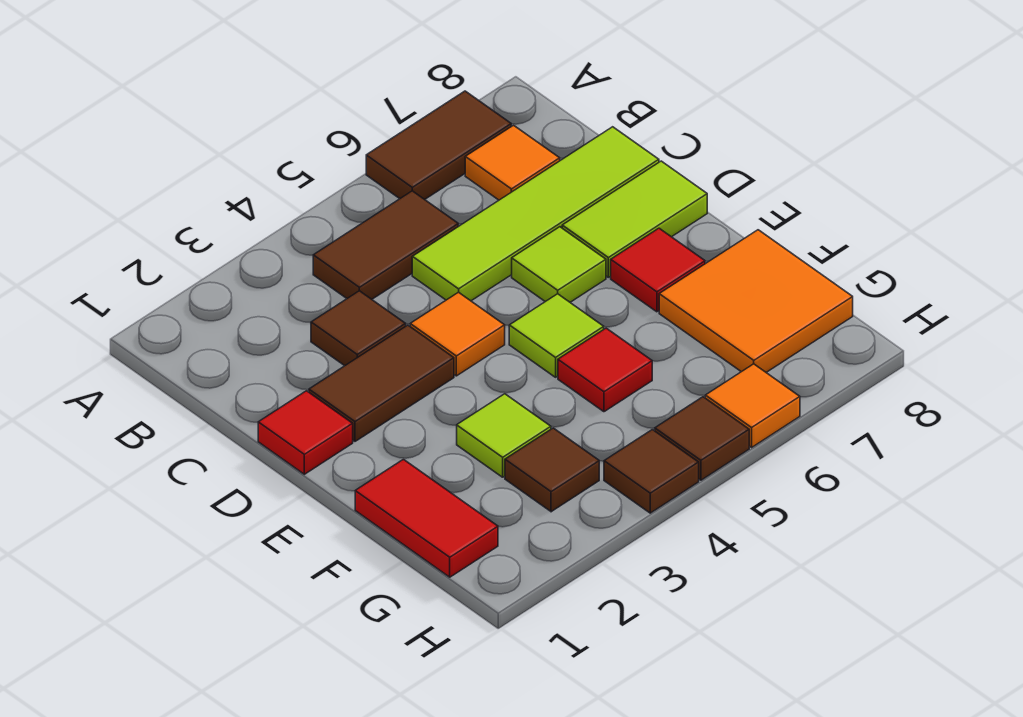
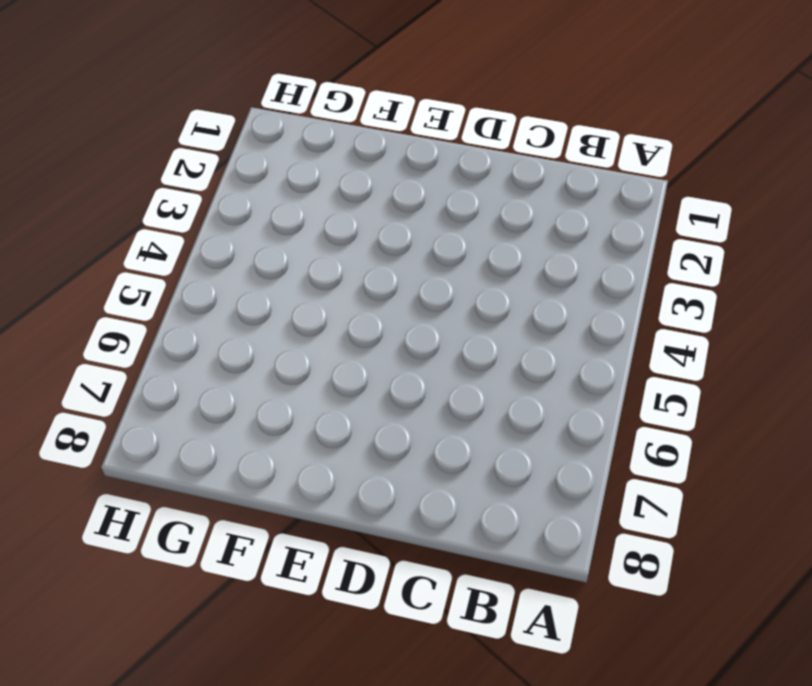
none -> brown 1x2 tile [366,91,511,199]
none -> brown 1x2 tile [313,191,458,299]
none -> orange 1x1 tile [465,125,560,200]

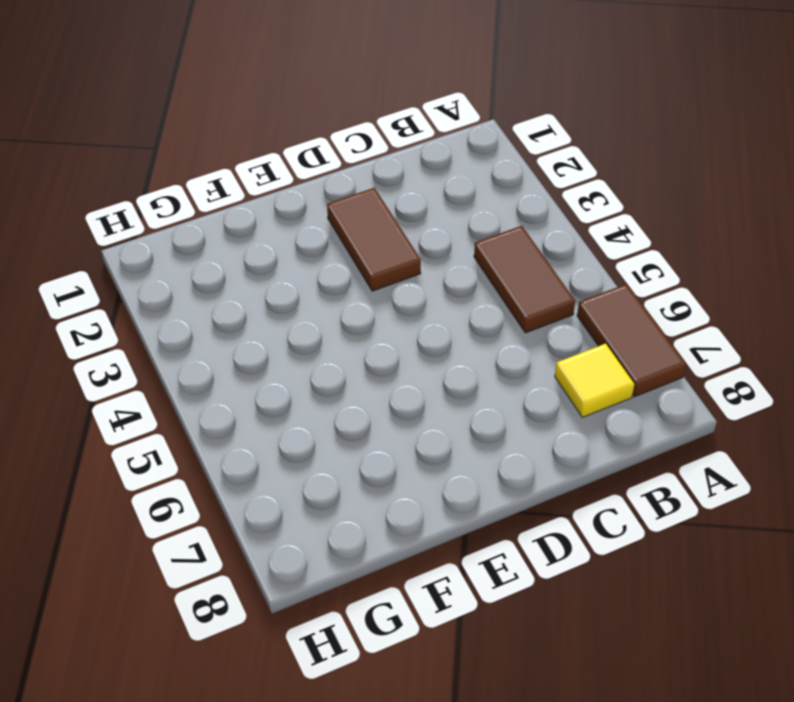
yellow 1x1 tile [555,344,634,417] -> orange 1x1 tile [465,125,560,200]
none -> brown 1x1 tile [311,291,406,366]
none -> lime 1x4 tile [412,127,659,301]
none -> red 1x1 tile [258,391,353,474]

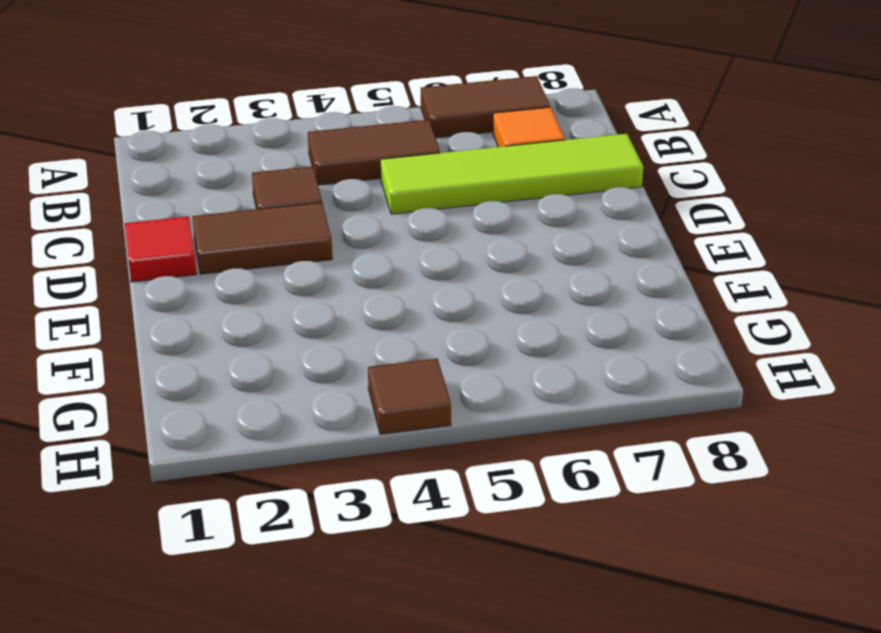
none -> orange 1x1 tile [410,292,505,376]
none -> lime 1x1 tile [512,227,606,302]
none -> lime 1x2 tile [562,161,707,277]

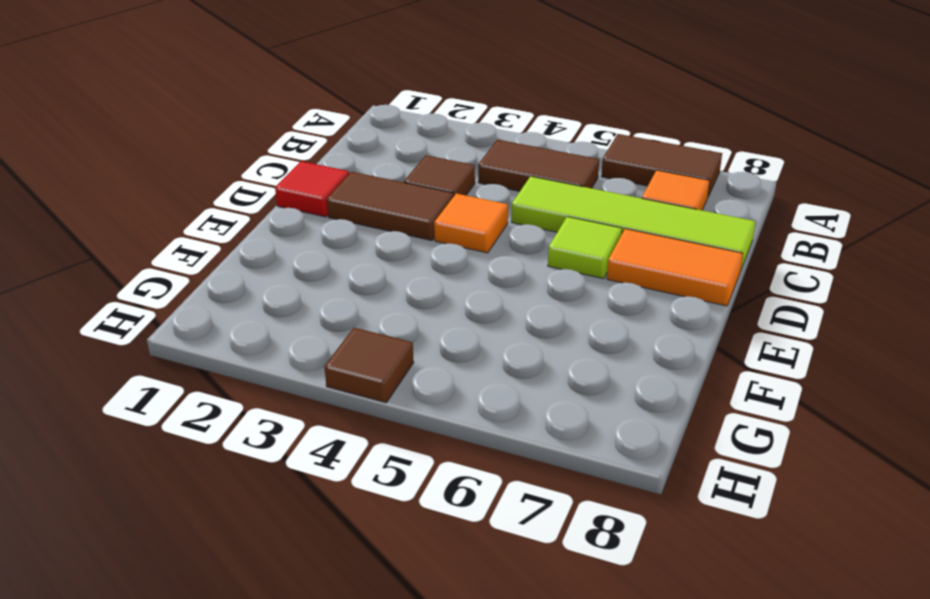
orange 1x2 tile [607,229,743,306] -> lime 1x2 tile [562,161,707,277]
none -> lime 1x1 tile [509,294,604,377]
none -> red 1x1 tile [611,228,705,312]
none -> red 1x2 tile [355,459,498,577]

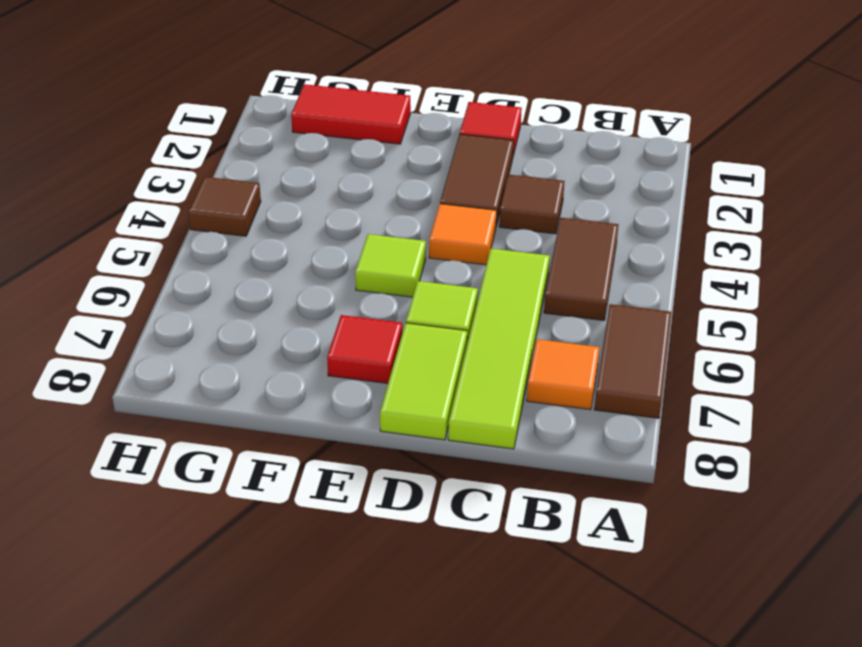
none -> lime 1x1 tile [457,394,551,477]
none -> red 1x1 tile [558,328,652,412]
none -> orange 2x2 tile [659,230,853,372]

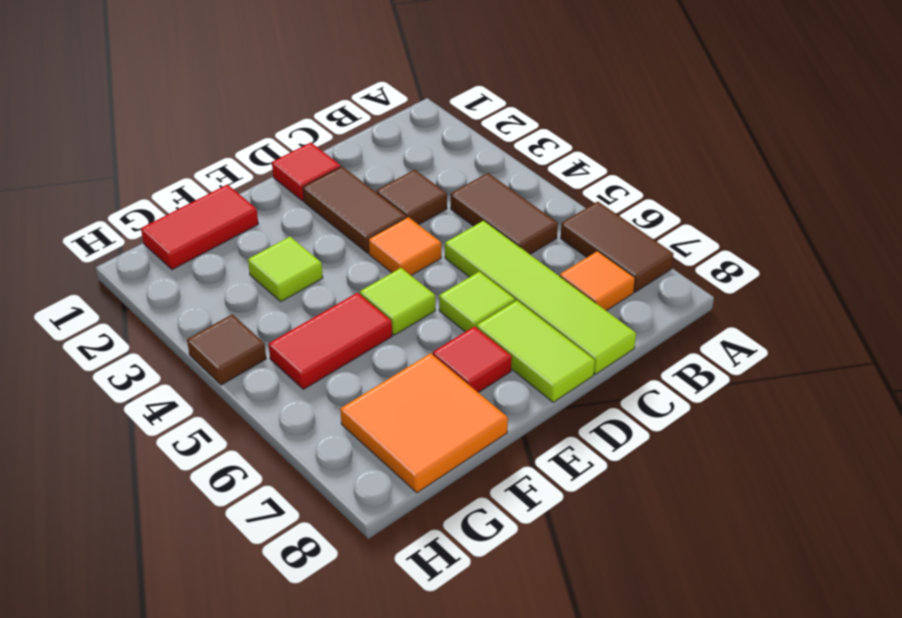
red 1x2 tile [269,293,392,389] -> red 1x1 tile [558,328,652,412]
none -> brown 1x1 tile [505,428,599,512]
none -> brown 1x1 tile [655,397,749,480]
none -> orange 1x1 tile [705,364,800,447]

